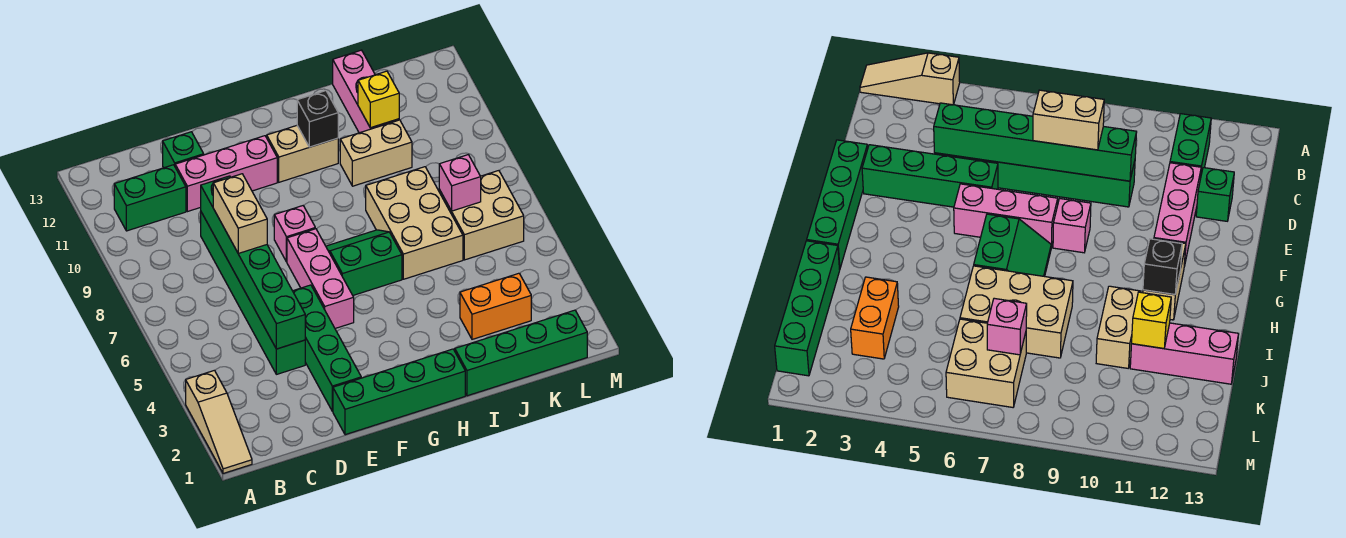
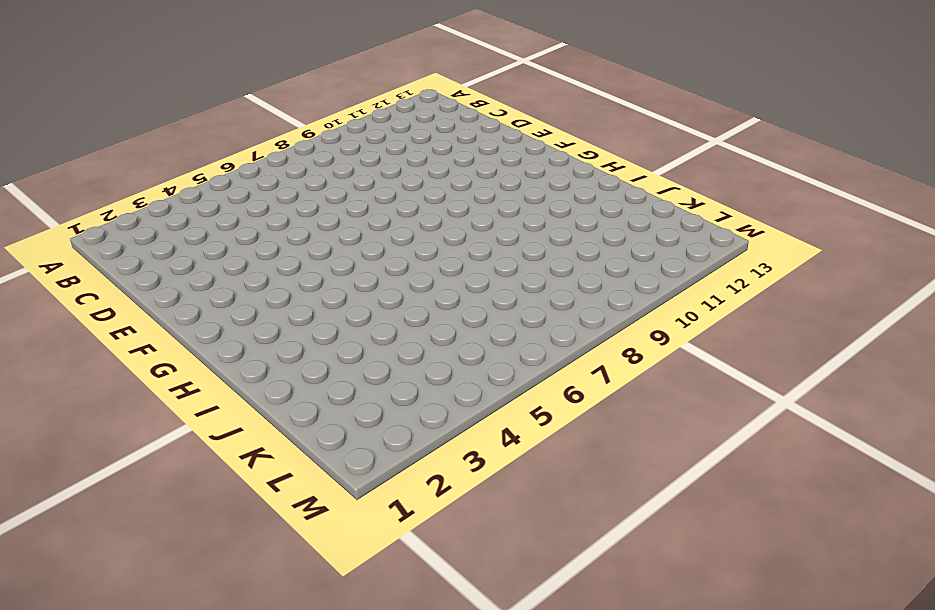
none -> tan 1x3 slope [186,370,252,473]
none -> green 1x2 brick [114,165,186,231]
none -> green 1x6 brick [201,212,305,374]

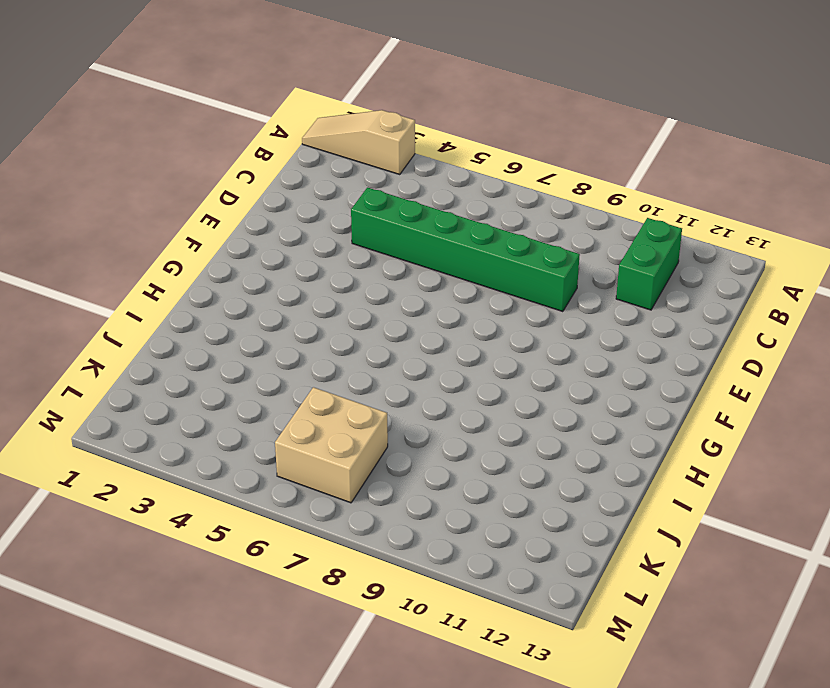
none -> pink 1x3 brick [175,136,277,212]
none -> green 1x1 brick [163,132,204,168]
none -> green 1x4 brick [333,349,465,435]

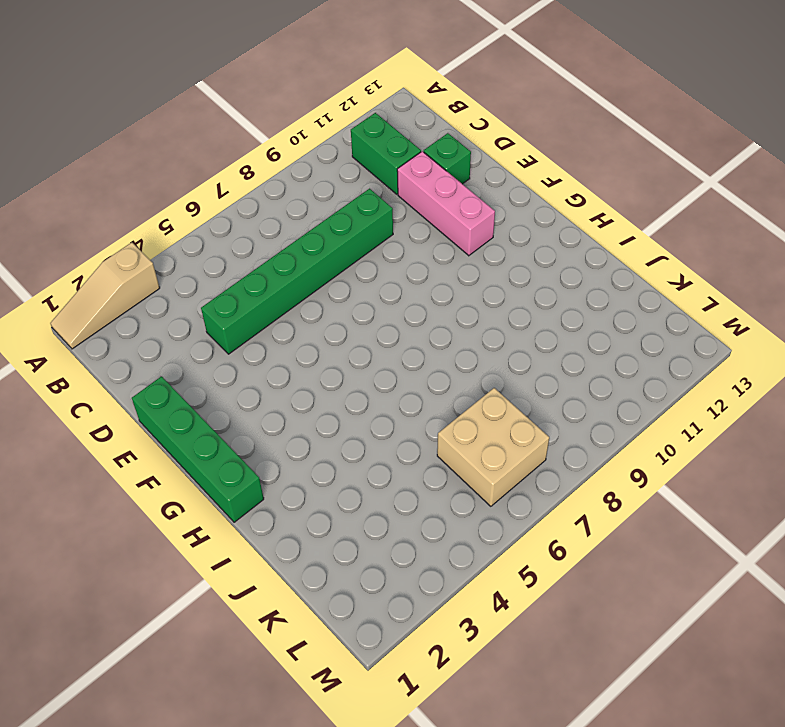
none -> green 1x4 brick [293,285,361,411]
none -> pink 1x3 brick [287,229,354,328]
none -> pink 1x1 brick [274,206,315,262]

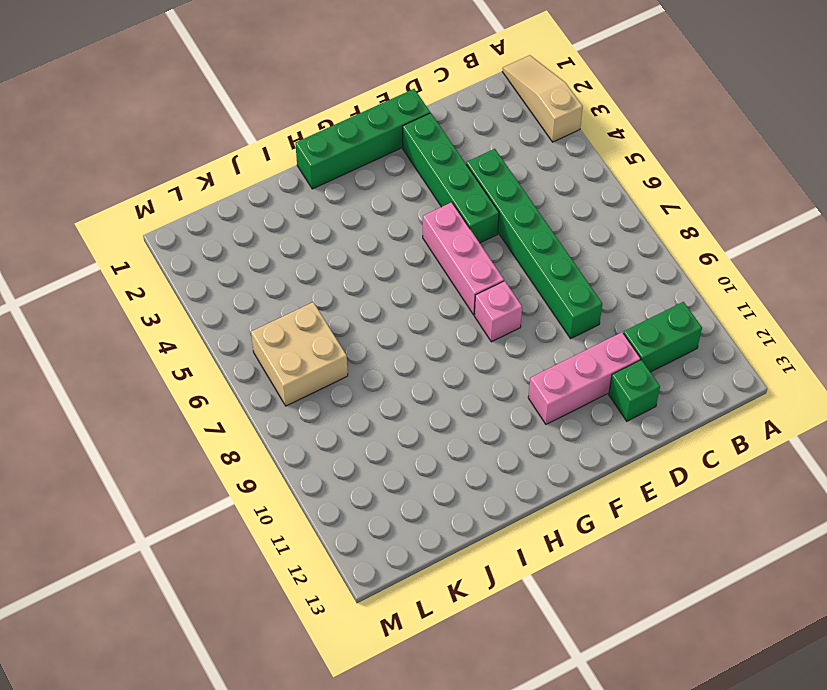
none -> green 2x2 slope [326,230,402,295]
none -> tan 1x2 brick [267,126,338,182]
none -> green 1x4 brick [455,310,587,396]

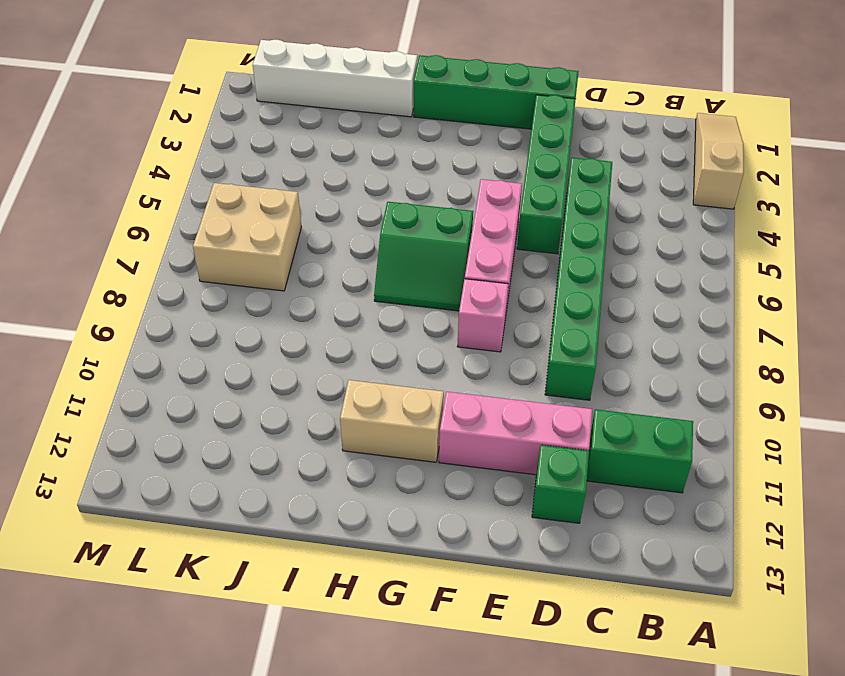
white 1x4 brick [253,40,417,117] -> green 1x4 brick [455,310,587,396]
none -> tan 2x3 brick [366,167,463,279]
none -> tan 1x2 brick [340,120,412,186]
none -> orange 1x2 brick [460,273,531,339]

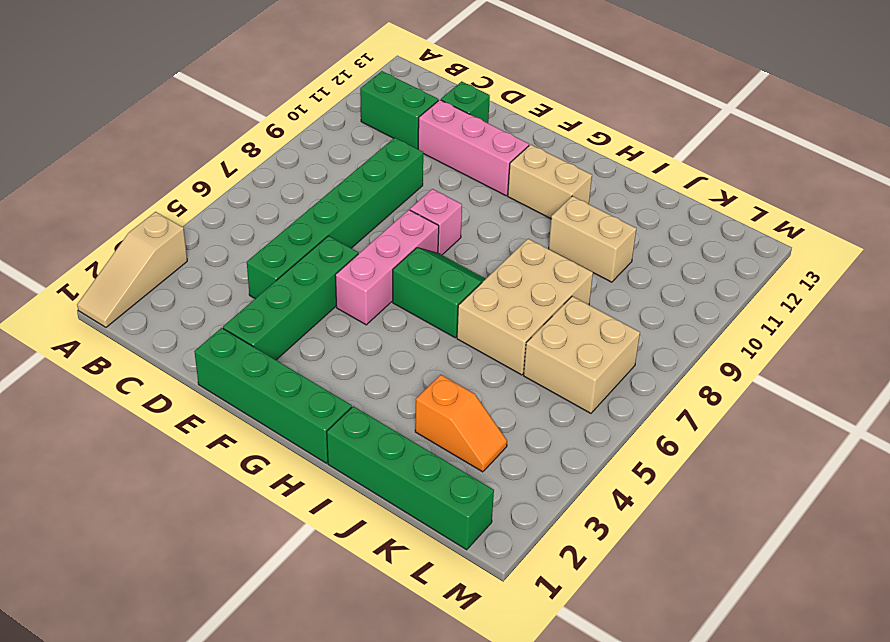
orange 1x2 slope [415,375,507,472] -> orange 1x2 brick [460,273,531,339]
none -> pink 1x3 brick [333,50,399,133]
none -> green 1x6 brick [201,176,305,349]
none -> black 1x1 brick [297,91,338,147]

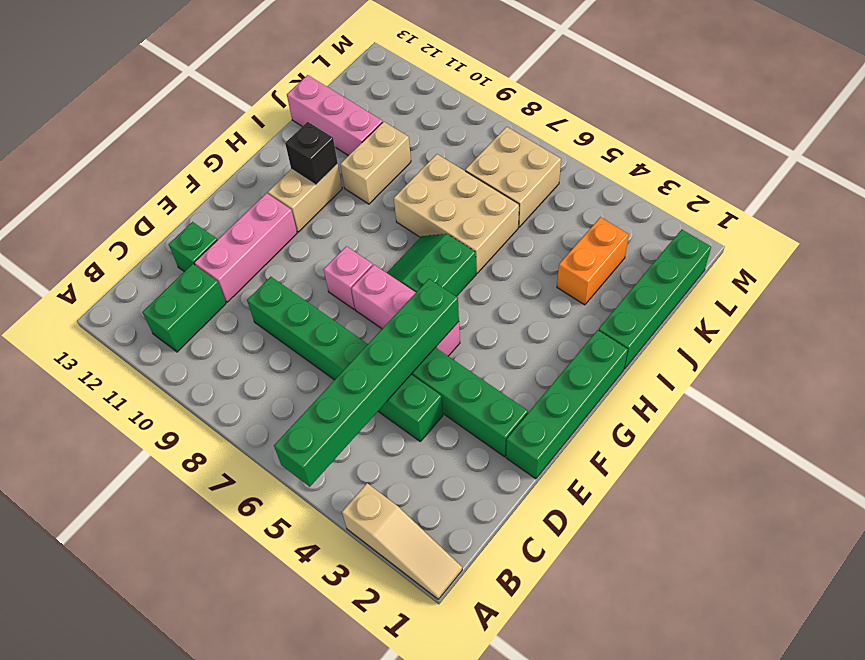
green 1x6 brick [274,279,459,487] -> green 1x6 brick turned to [201,176,305,349]
none -> yellow 1x1 brick [358,71,399,128]
none -> pink 1x1 brick [439,155,481,211]
none -> tan 1x2 brick [213,174,267,254]

